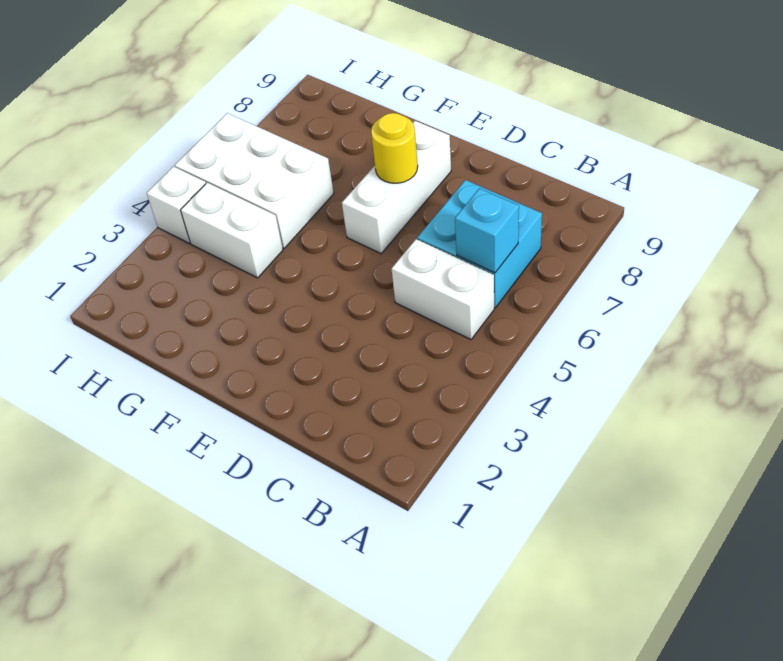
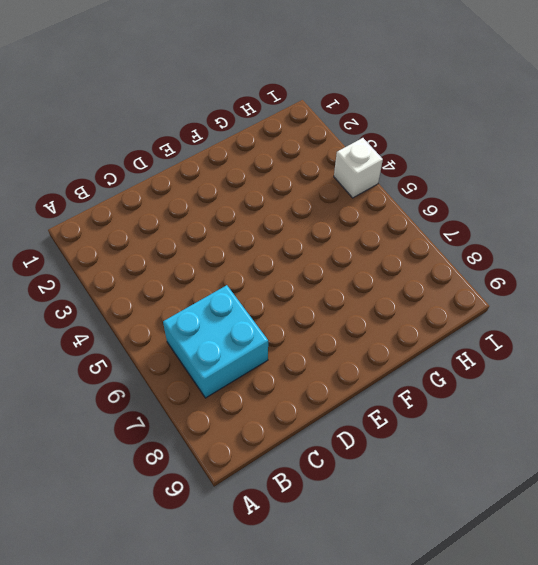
none -> white 1x2 brick [392,239,494,340]
none -> white 1x3 brick [342,121,451,254]

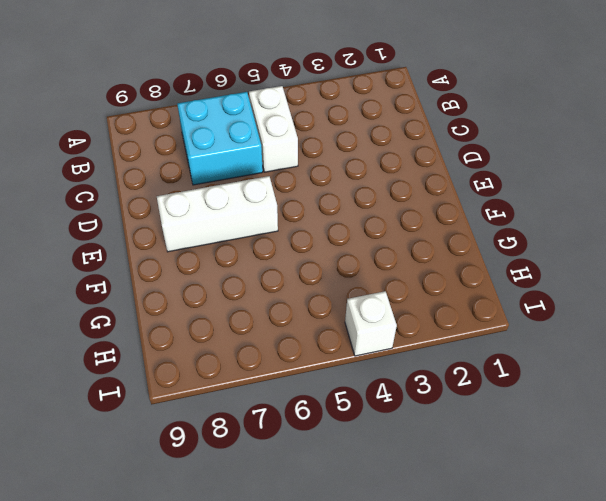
none -> white 1x2 brick [181,183,283,278]
none -> white 2x3 brick [175,113,334,248]

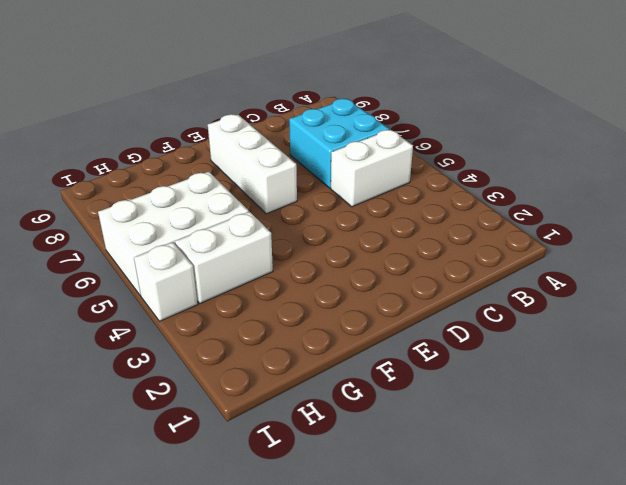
none -> cyan 1x1 brick [455,188,519,273]
none -> yellow 1x1 round brick [371,113,418,183]

